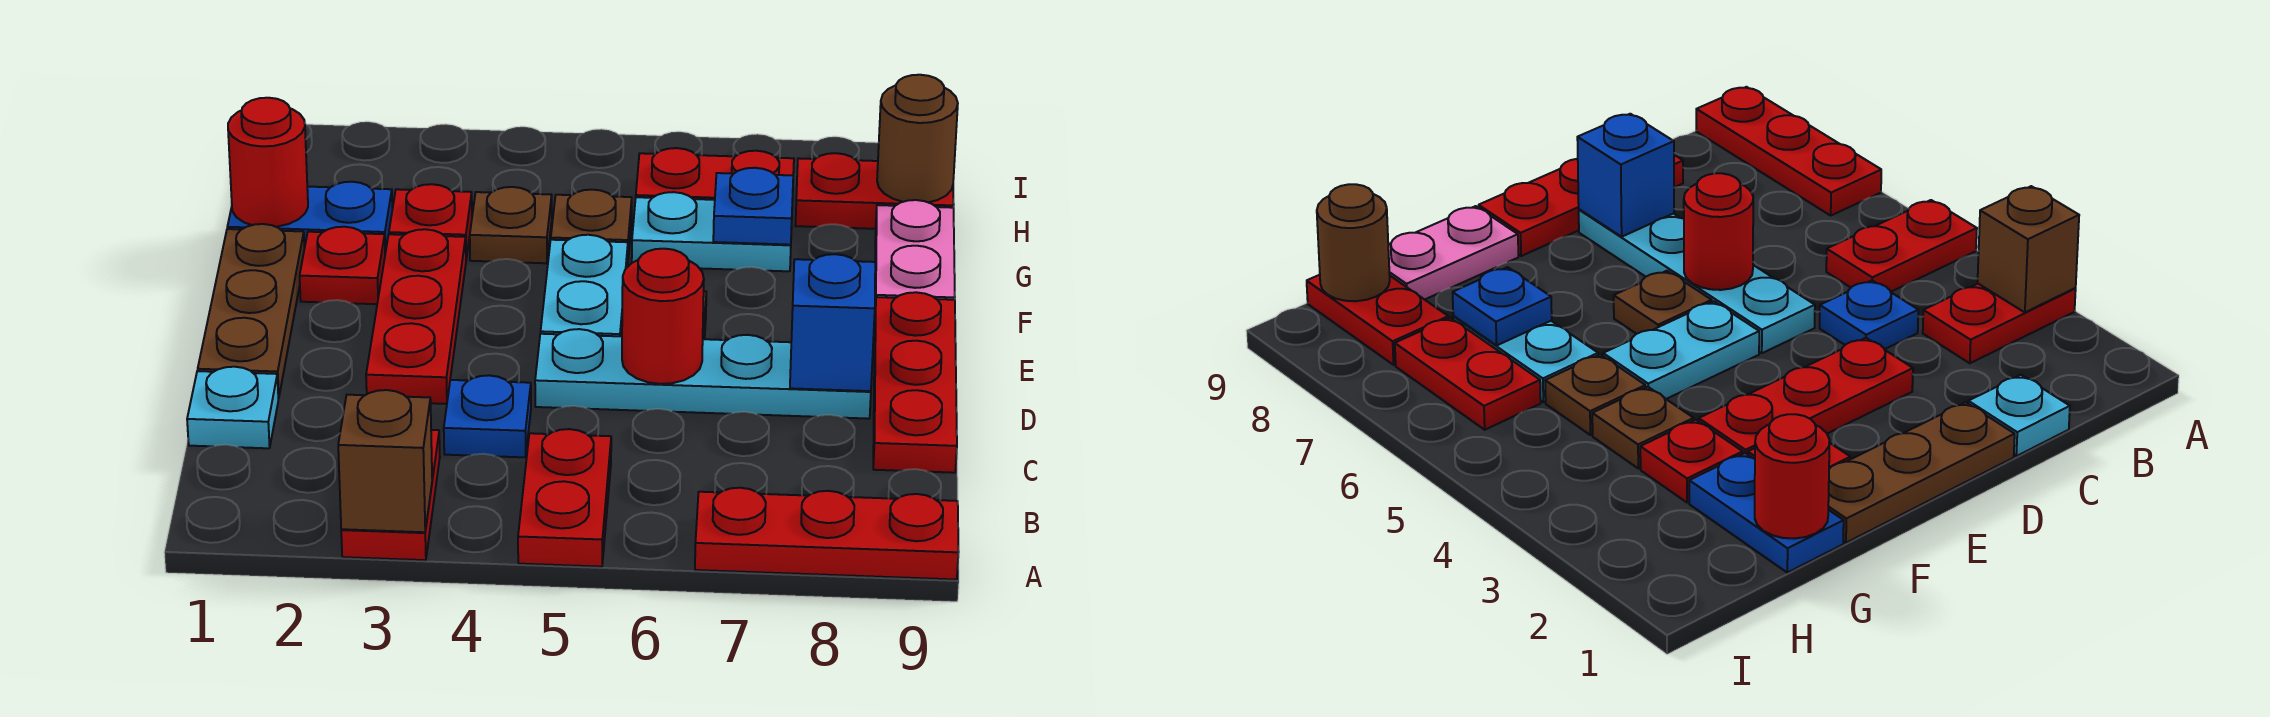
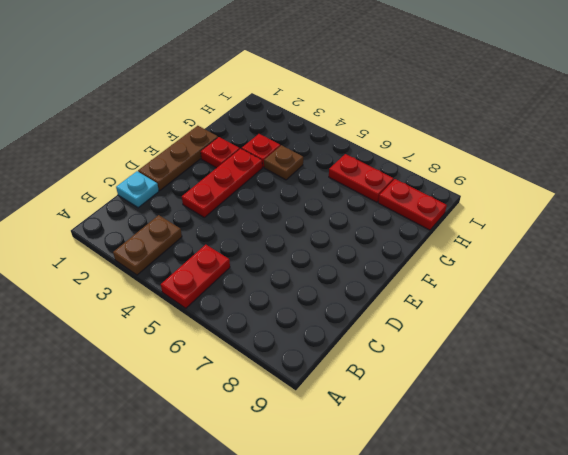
brown 1x2 plate [113,215,182,275] -> red 1x2 plate [341,430,440,560]
none -> red 1x3 plate [695,488,959,580]
none -> blue 1x1 plate [444,375,531,457]
none -> red 1x3 plate [873,292,957,473]

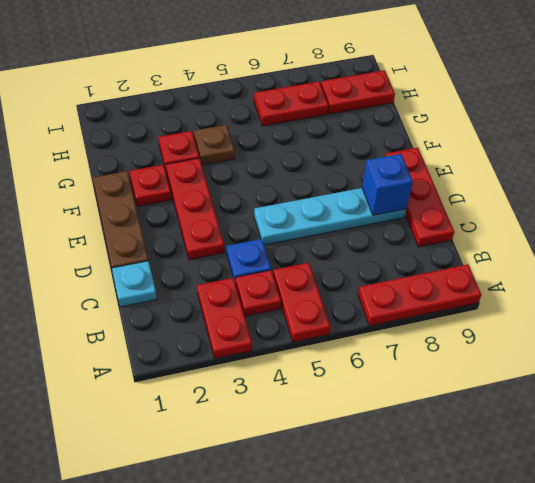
red 1x1 plate [235,270,281,316] -> none
none -> cyan 1x2 plate [541,235,628,336]
none -> brown 1x1 plate [1614,271,1712,334]
none -> pink 1x2 plate [875,200,955,306]

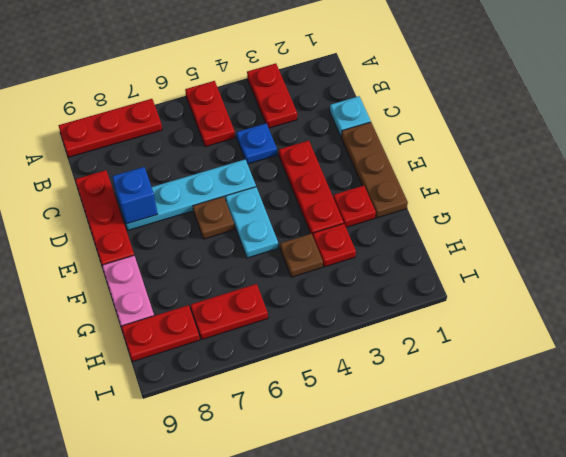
none -> blue 1x2 plate [227,182,392,253]
none -> brown 1x1 plate [551,190,632,259]
none -> cyan 1x2 plate [632,192,792,271]

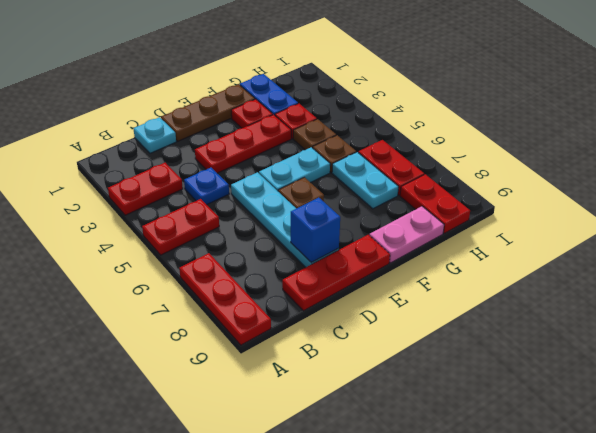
none -> brown 1x1 brick [338,390,432,532]
none -> red 1x1 round brick [622,249,704,384]
none -> red 1x1 round brick [228,98,308,227]

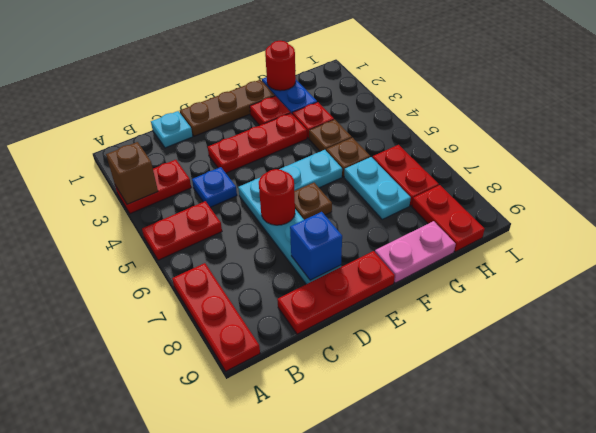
none -> blue 1x1 plate [713,168,793,245]
none -> brown 1x1 round brick [877,75,958,202]

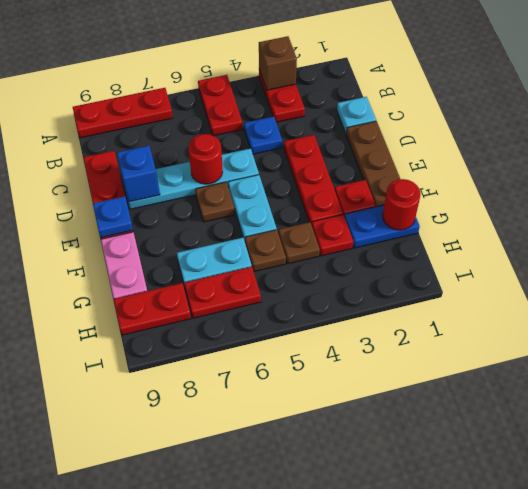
blue 1x1 plate [93,196,133,238] -> blue 1x1 plate moved to [713,168,793,245]
none -> brown 1x1 round brick [877,75,958,202]

